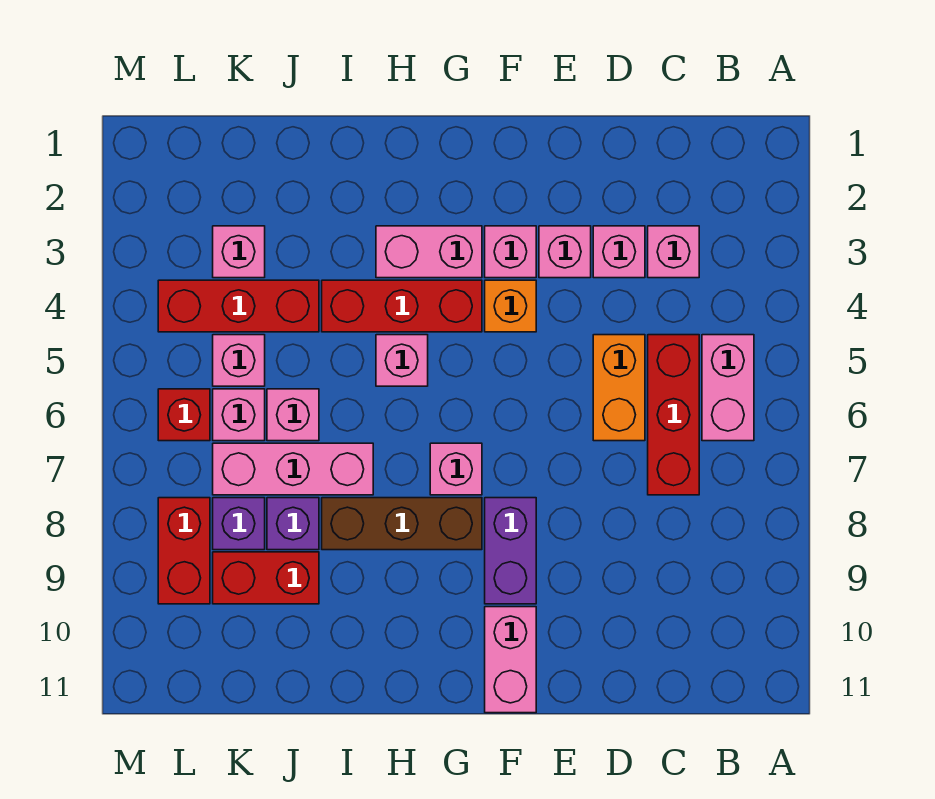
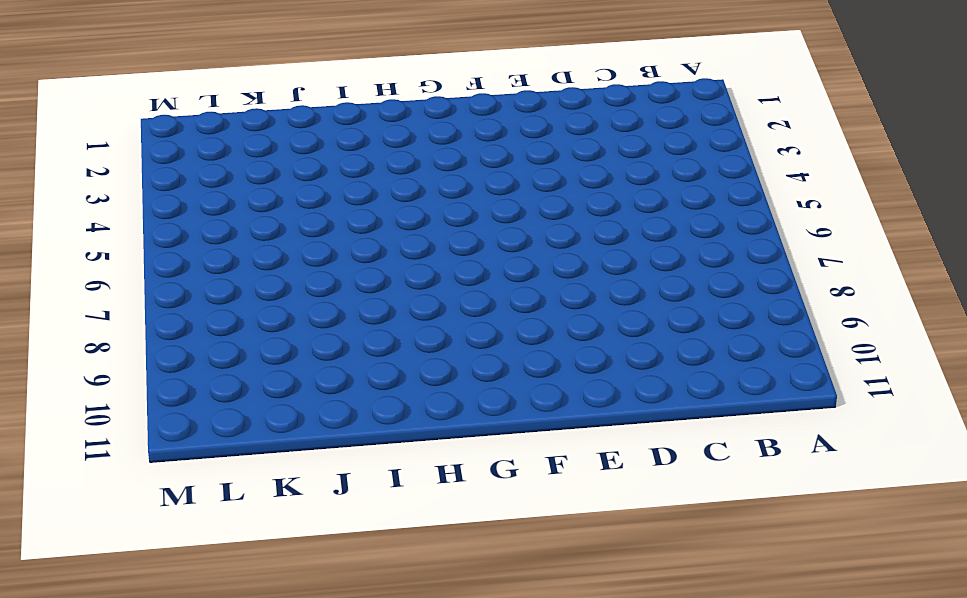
none -> pink 1x2 brick [702,335,754,441]
none -> pink 1x1 brick [648,226,699,278]
none -> red 1x3 brick [648,335,699,495]

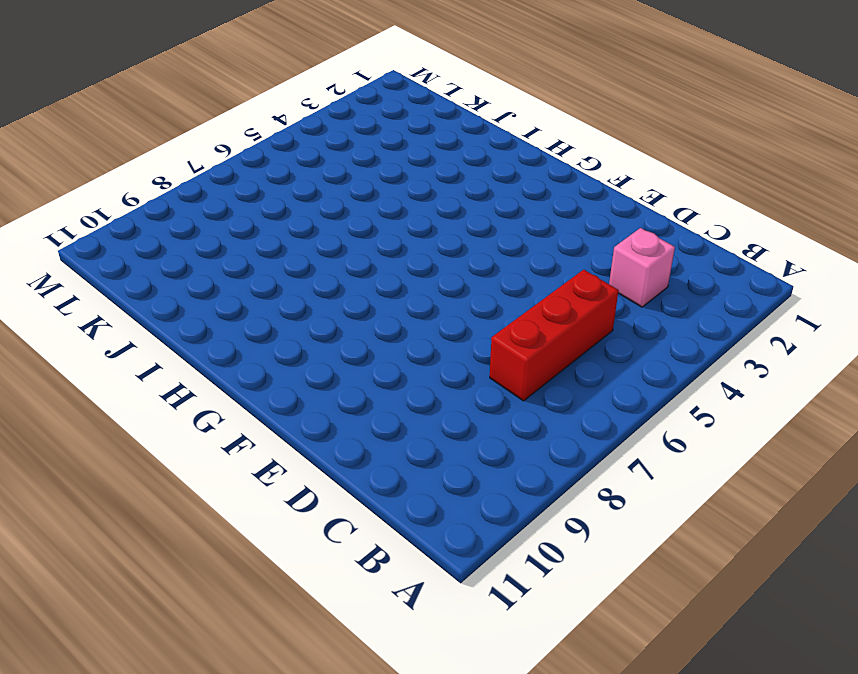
none -> pink 1x2 brick [702,335,754,441]
none -> pink 1x1 brick [593,226,645,278]
none -> orange 1x2 brick [593,335,645,441]

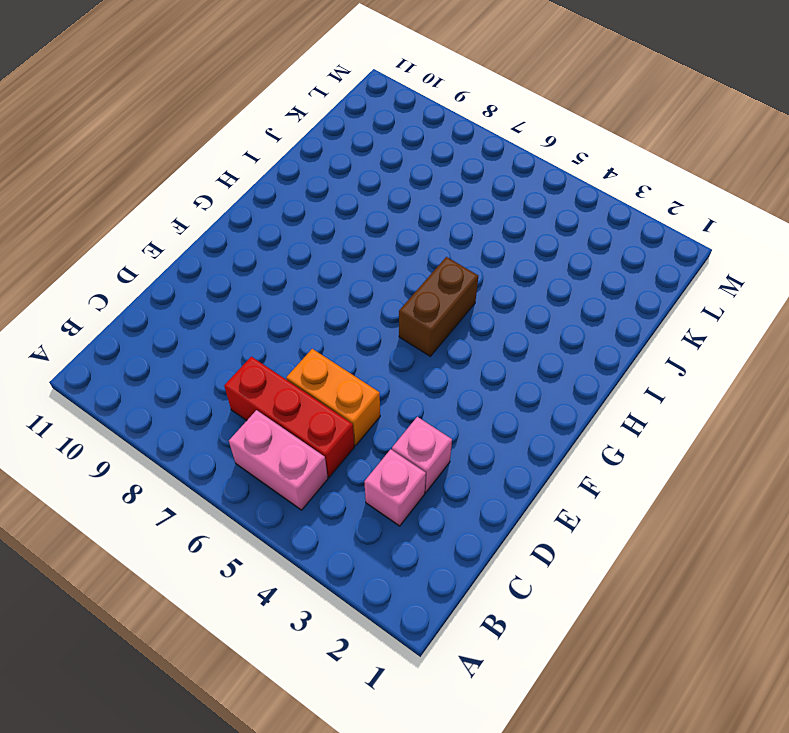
brown 1x2 brick [399,257,478,356] -> pink 1x1 brick [376,335,428,386]
none -> pink 1x1 brick [539,226,591,278]
none -> pink 1x1 brick [485,226,536,278]
none -> orange 1x1 brick [485,280,536,332]

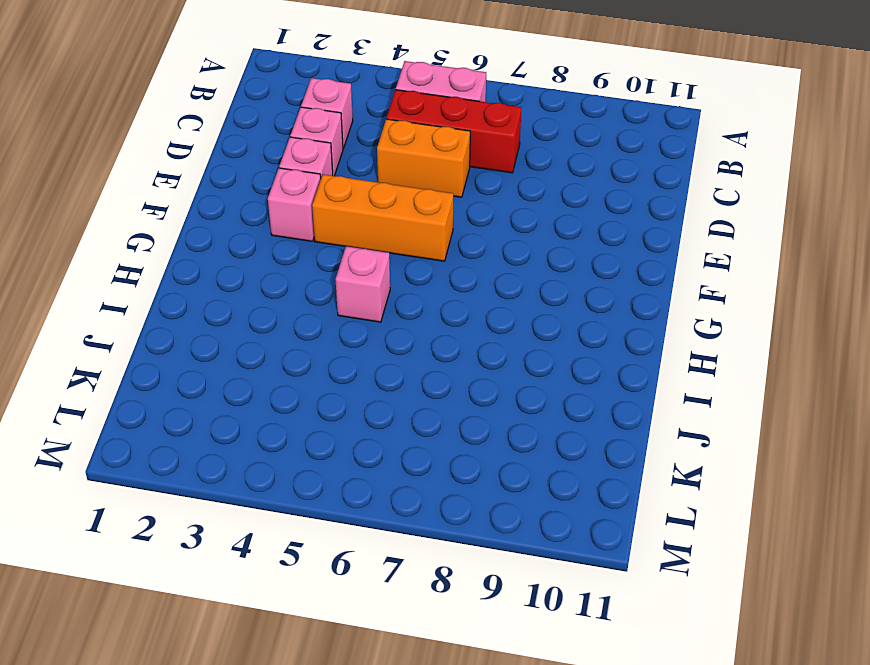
orange 1x3 brick [312,174,453,261] -> orange 1x1 brick [485,280,536,332]
none -> purple 1x2 brick [485,498,536,604]
none -> pink 1x2 brick [485,607,536,713]
none -> pink 1x2 brick [376,226,482,278]

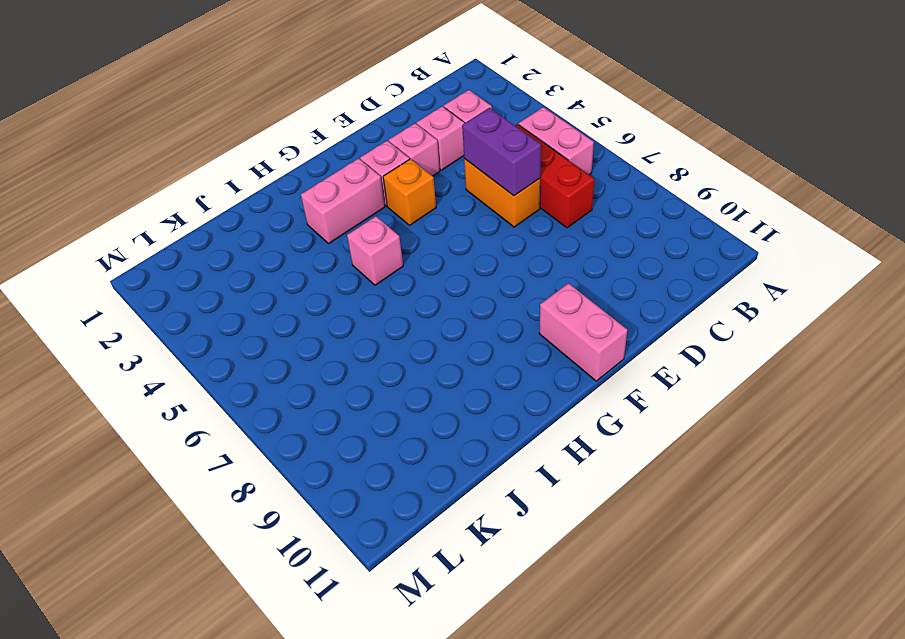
purple 1x2 brick [462,108,541,196] -> purple 1x2 brick moved to [485,498,536,604]
none -> red 1x3 brick [322,280,482,332]
none -> pink 1x1 brick [430,443,482,495]
none -> brown 1x3 brick [322,498,482,550]

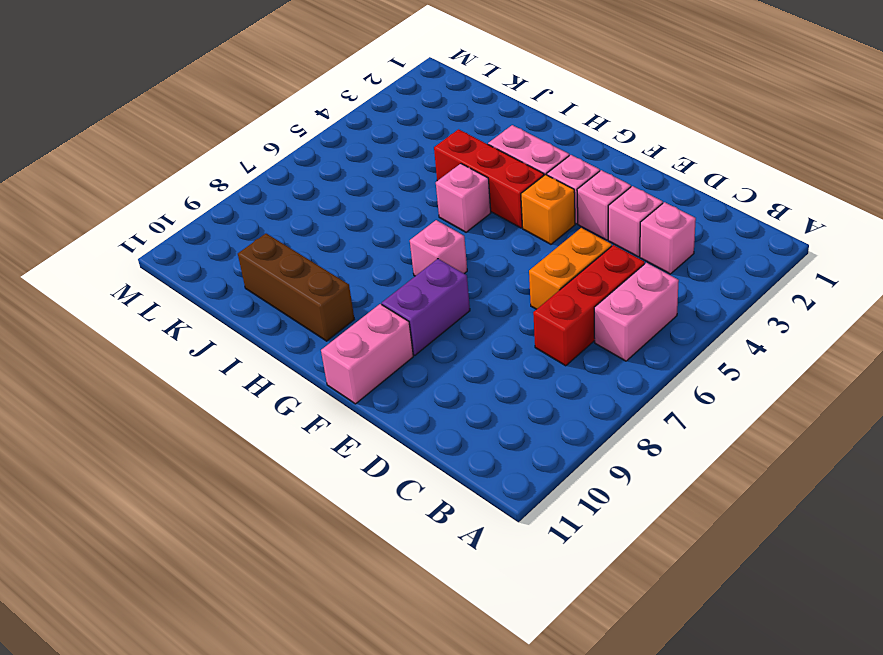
brown 1x3 brick [238,234,354,341] -> brown 1x3 brick moved to [322,498,482,550]
none -> pink 1x3 brick [213,443,373,495]
none -> red 1x3 brick [158,280,319,332]
none -> pink 1x1 brick [267,389,319,441]

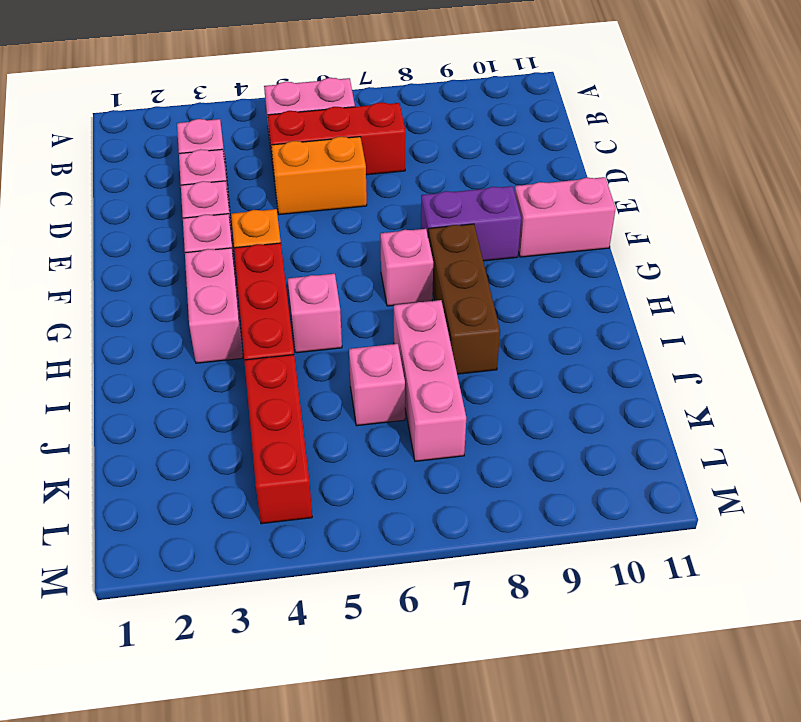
none -> purple 1x1 brick [267,498,319,550]
none -> red 1x2 brick [213,552,319,604]
none -> pink 1x1 brick [213,226,265,278]

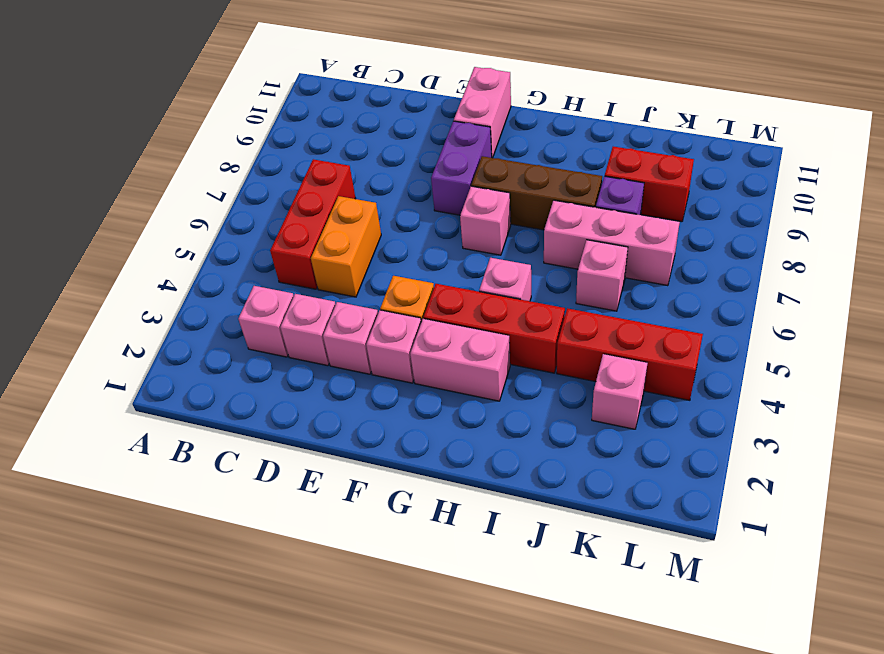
none -> pink 1x2 brick [702,335,754,441]
none -> pink 1x1 brick [213,335,265,386]
none -> pink 1x1 brick [213,389,265,441]

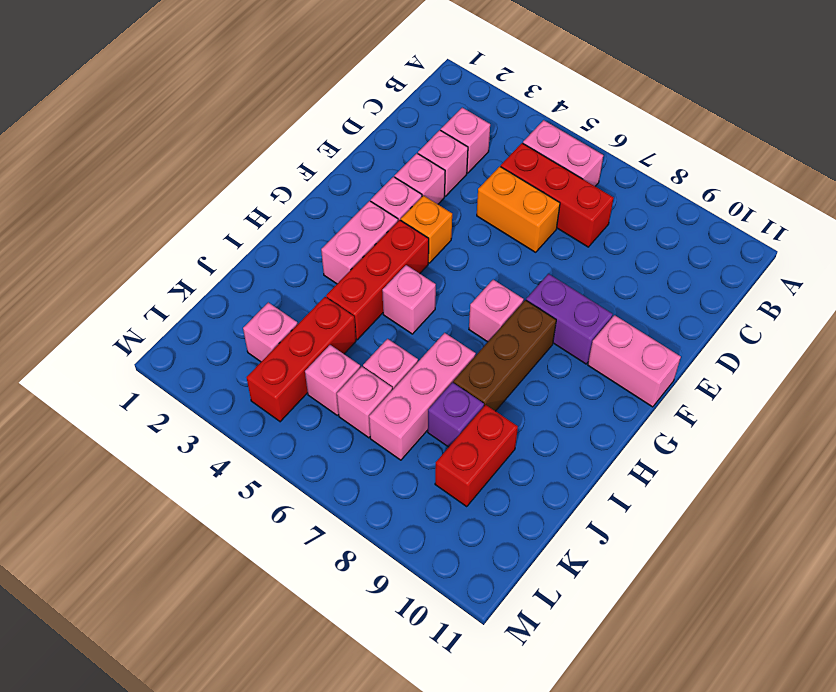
none -> purple 1x1 brick [213,498,265,550]
none -> red 1x1 brick [158,389,210,441]
none -> red 1x2 brick [158,498,210,604]

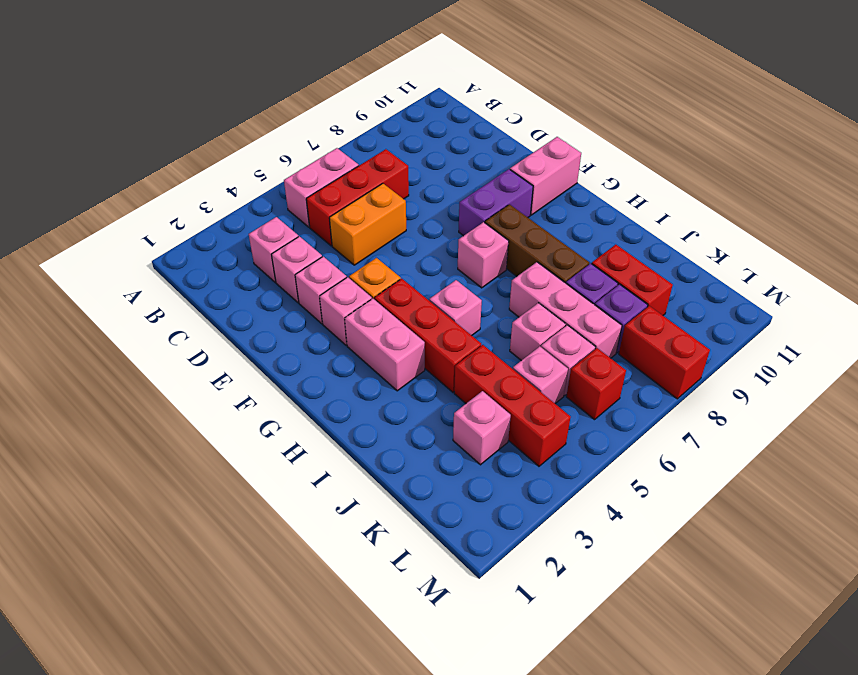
red 1x2 brick [619,306,710,399] -> red 1x2 brick turned to [158,498,210,604]

